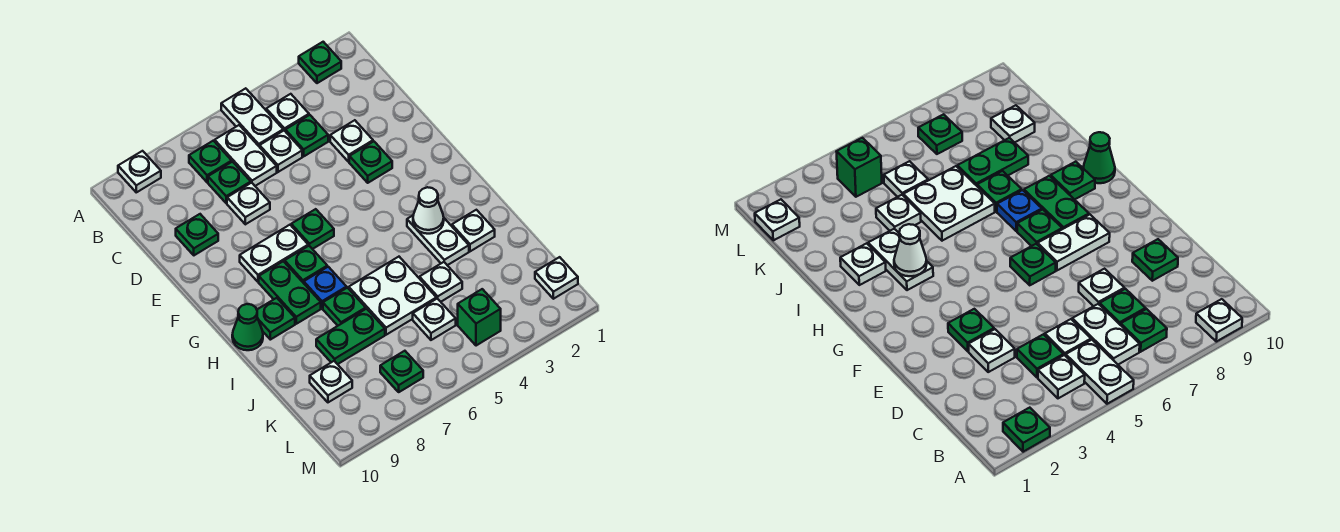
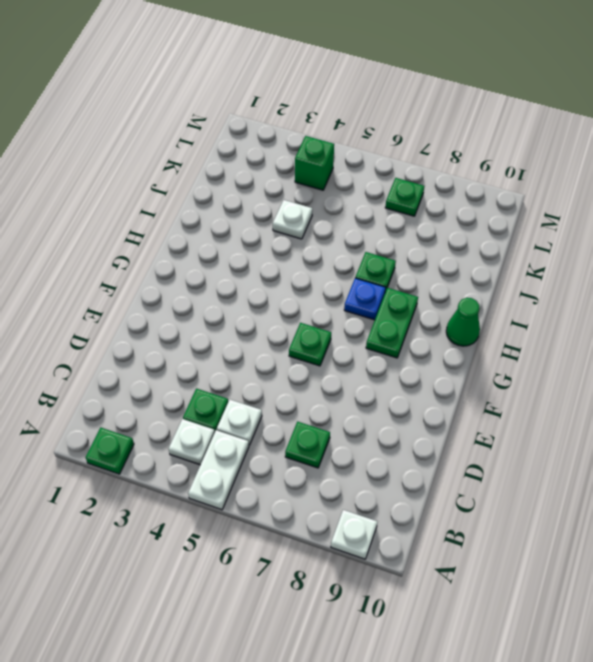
none -> white 1x2 plate [215,125,277,186]
none -> green 1x1 plate [189,141,232,182]
none -> white 1x1 plate [330,120,373,162]
none -> white 1x1 plate [227,183,270,224]

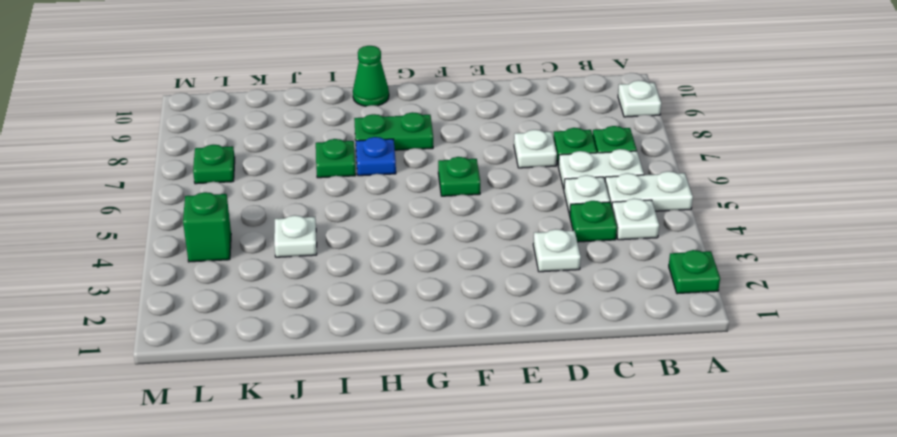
none -> green 1x1 plate [176,214,218,255]
none -> green 1x1 plate [349,141,392,183]
none -> white 1x2 plate [240,225,308,282]
none -> green 1x1 plate [285,246,327,283]

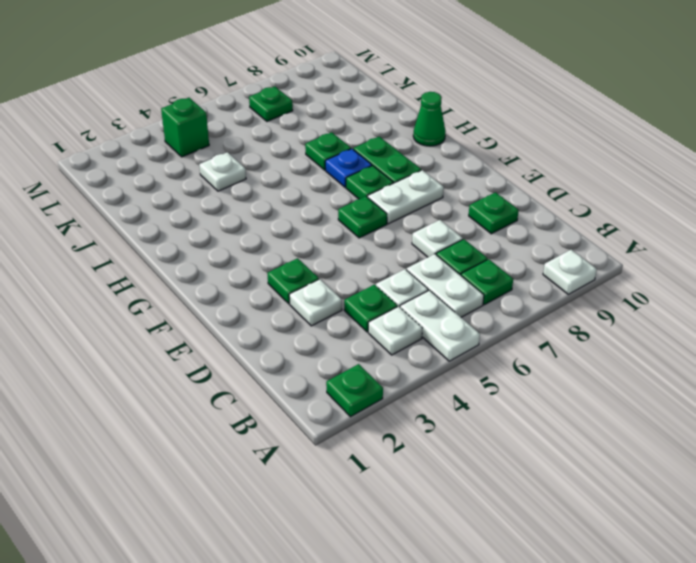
none -> white 1x2 plate [407,216,469,265]
none -> green 1x1 plate [257,298,295,340]
none -> white 1x1 plate [452,210,495,251]
none -> white 2x2 plate [349,257,436,335]

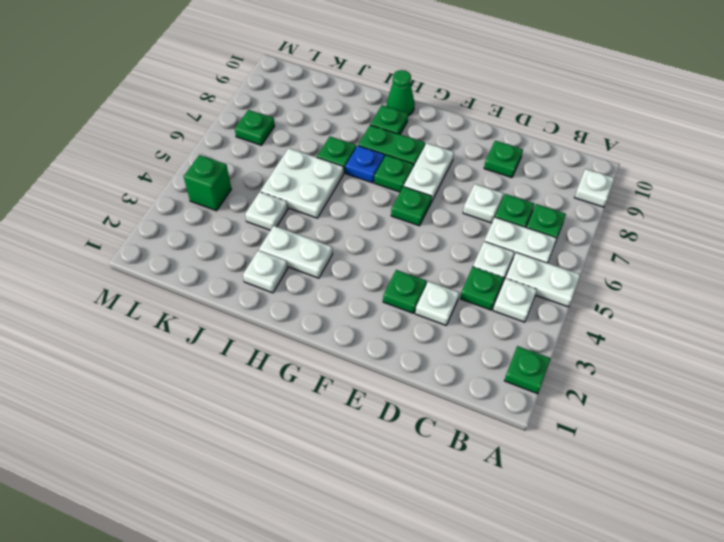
none -> green 1x2 plate [316,309,385,364]
none -> white 1x1 plate [413,298,456,340]
none -> white 1x1 plate [310,361,352,402]
none -> white 1x1 plate [535,257,578,299]

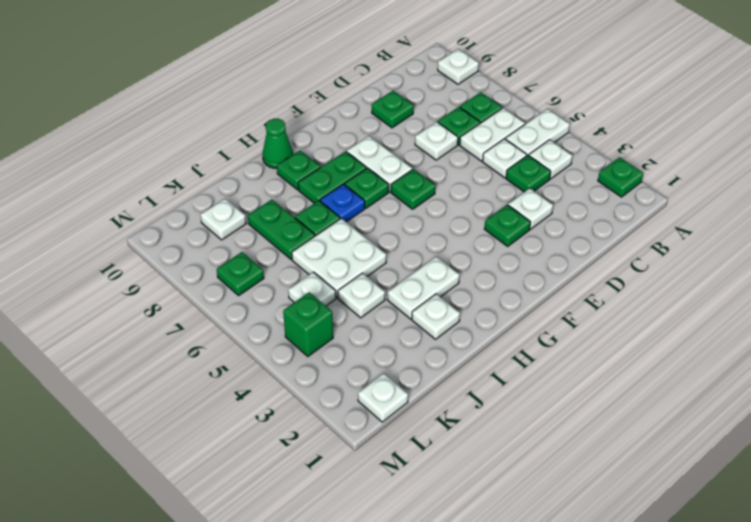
none -> white 1x1 cone [413,187,444,234]

